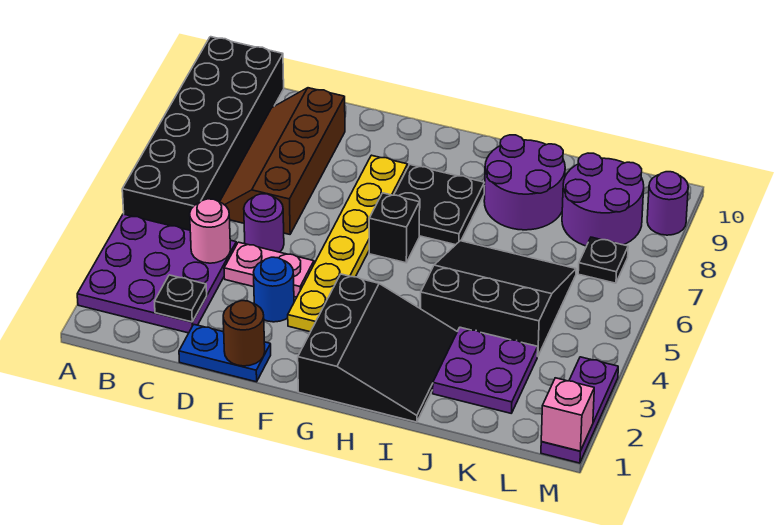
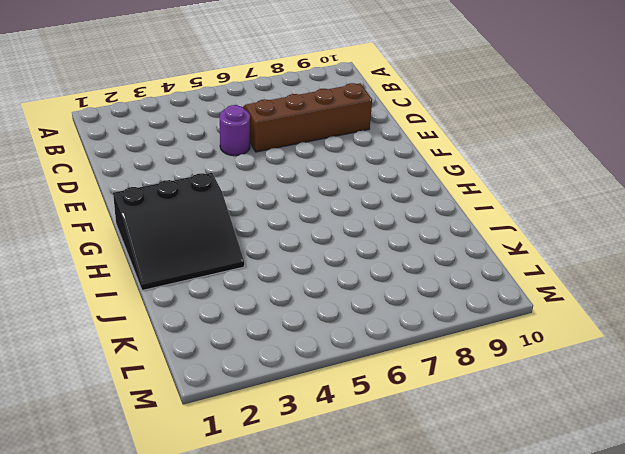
none -> purple 3x3 plate [77,214,236,333]
none -> black 2x6 brick [122,37,284,230]
none -> blue 1x2 plate [179,325,271,382]

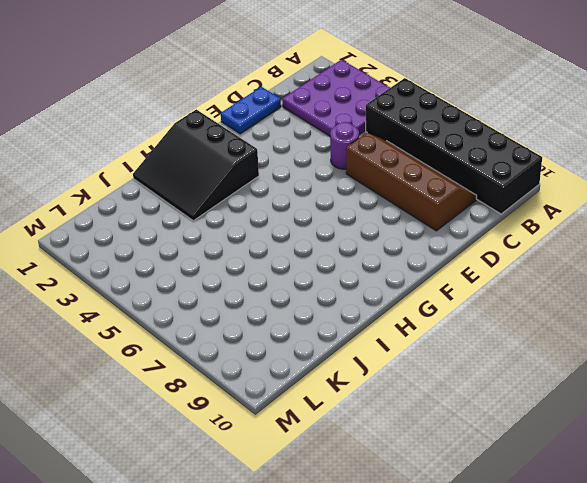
none -> pink 1x2 plate [224,242,314,297]
none -> blue 1x1 round brick [254,257,294,322]
none -> yellow 1x6 plate [288,155,408,332]

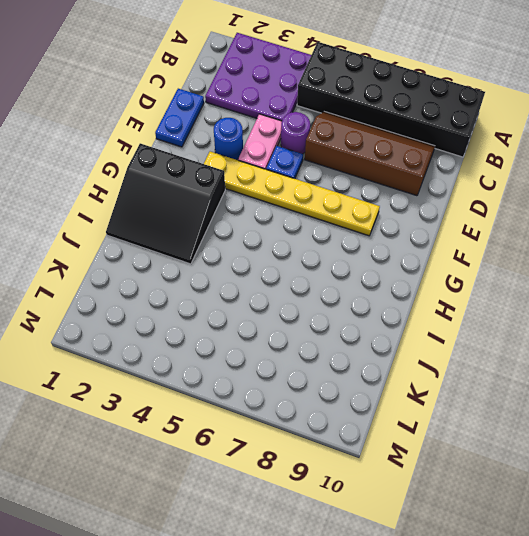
blue 1x1 plate [266,146,303,179] -> none
none -> black 1x1 brick [369,193,420,263]
none -> black 2x2 plate [394,165,485,245]
none -> black 3x3 slope [421,241,576,357]

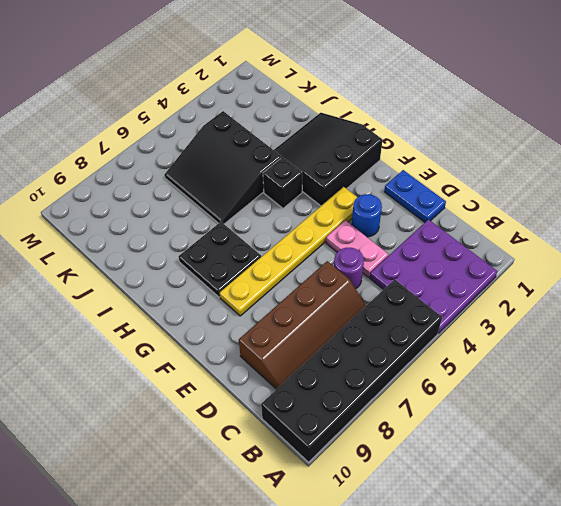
black 1x1 brick [263,157,302,208] -> black 1x1 brick moved to [369,193,420,263]
none -> purple 2x2 round brick [484,135,565,230]
none -> purple 2x2 plate [433,327,538,413]
none -> purple 2x2 round brick [562,153,644,246]

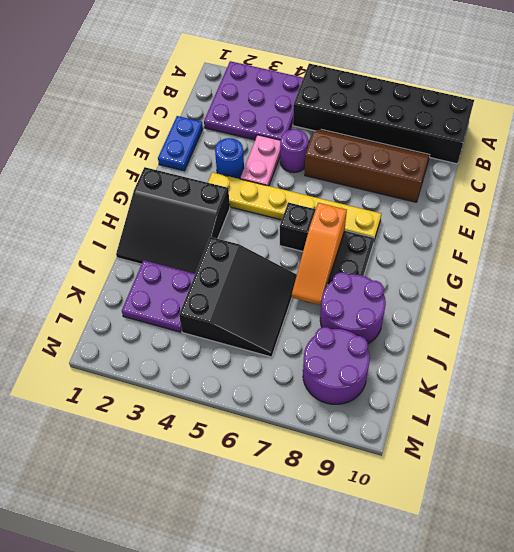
orange 1x3 slope [292,203,347,305] -> none
none -> black 1x1 plate [578,237,628,283]
none -> purple 1x3 plate [541,357,618,463]
none -> purple 1x1 round brick [647,172,688,235]

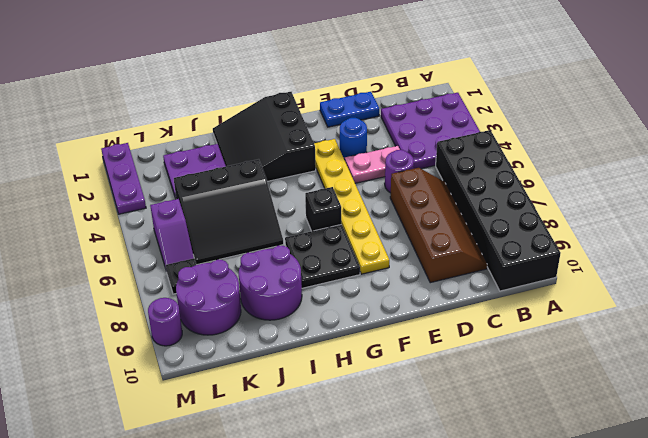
purple 1x2 slope [150,199,194,269] -> none
none -> black 1x1 plate [154,275,207,322]
none -> pink 1x1 round brick [190,199,231,263]
none -> brown 1x1 round brick [223,301,265,366]

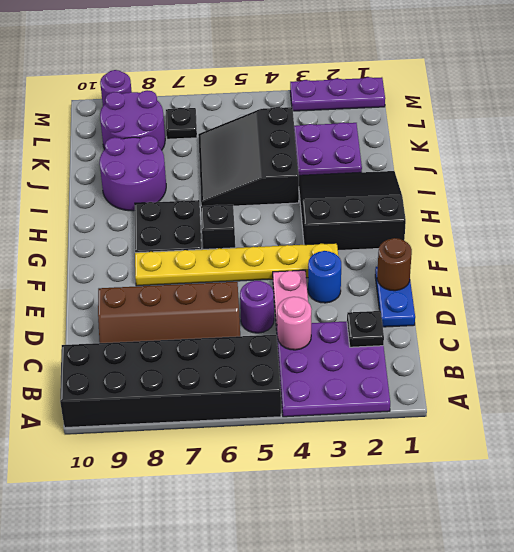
none -> pink 1x1 brick [541,378,594,451]

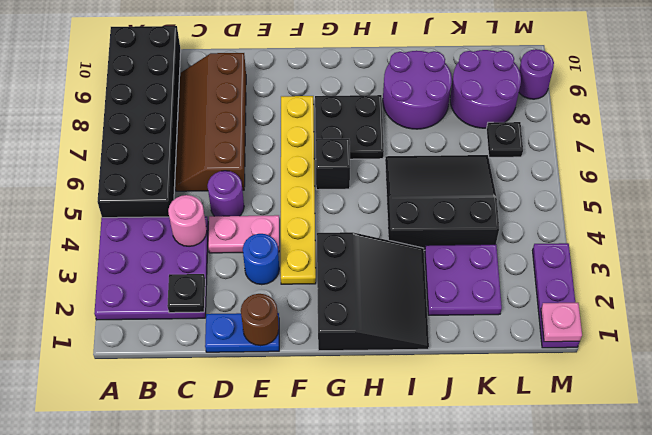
pink 1x1 plate [541,303,582,342] -> pink 1x1 brick [541,378,594,451]

